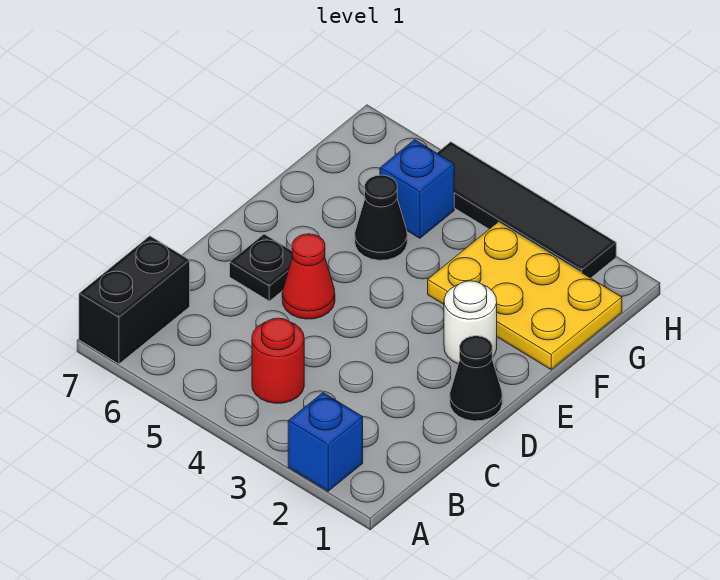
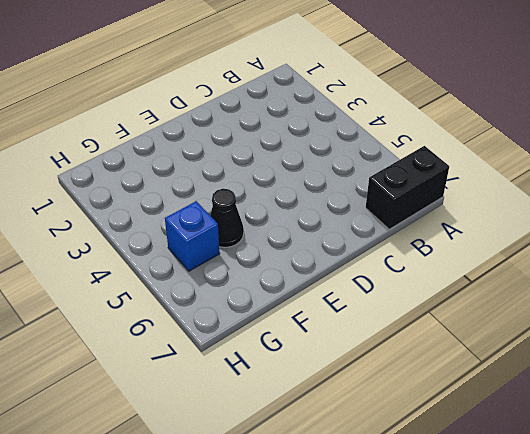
none -> blue 1x1 brick [288,393,363,491]
none -> red 1x1 round brick [252,318,304,403]

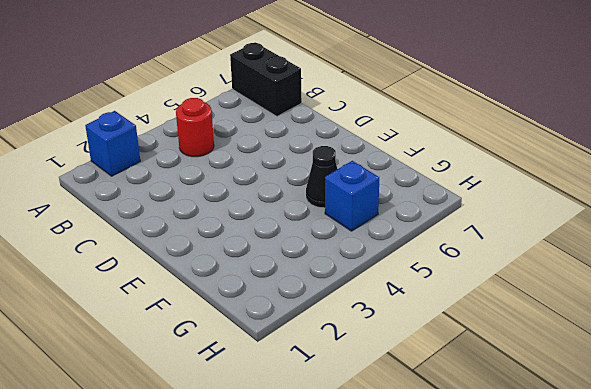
none -> black 1x1 cone [450,336,502,421]
none -> red 1x1 cone [282,234,335,319]

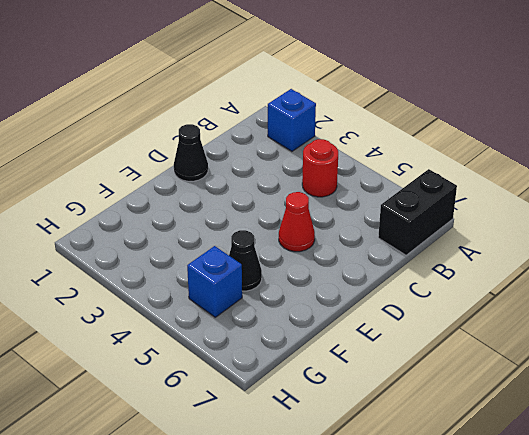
none -> black 1x1 plate [230,234,292,301]
none -> white 1x1 round brick [444,281,497,364]

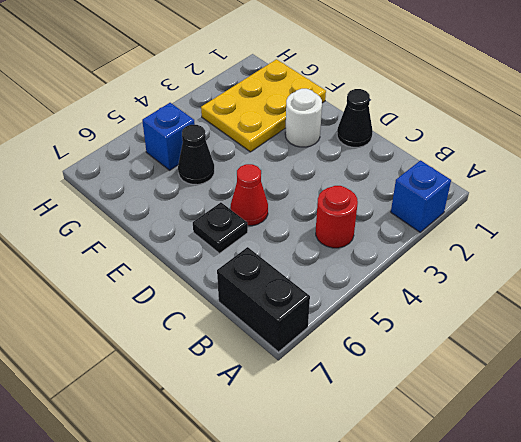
none -> black 1x4 tile [437,142,616,278]

